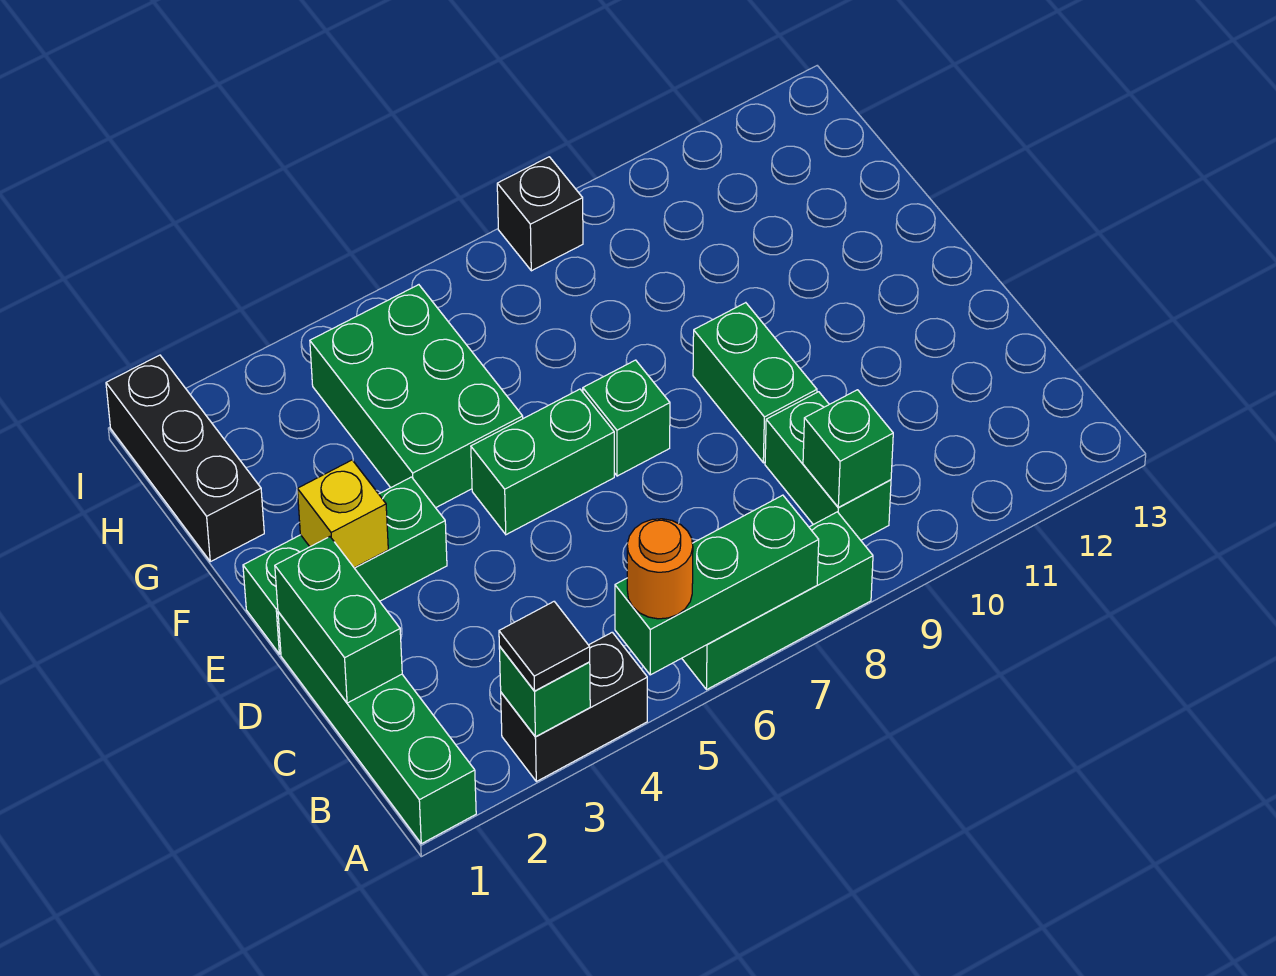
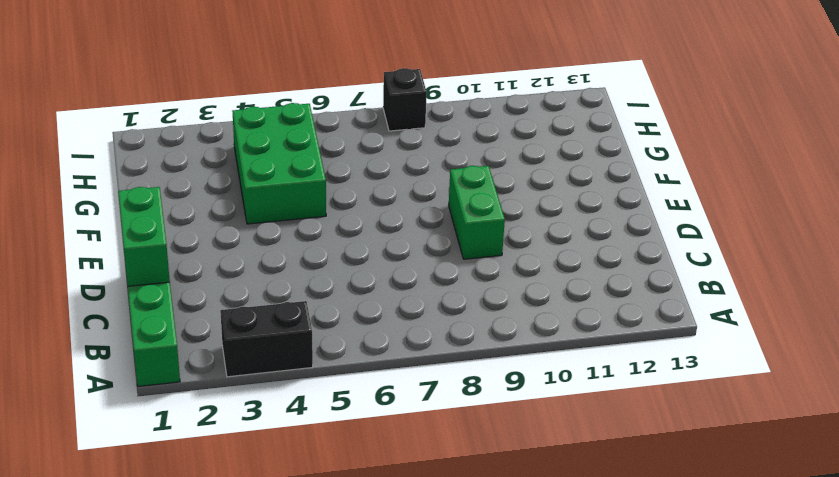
none -> green 1x3 brick [682,512,873,690]
none -> green 1x2 brick [765,392,891,540]
none -> green 1x3 brick [243,477,447,654]

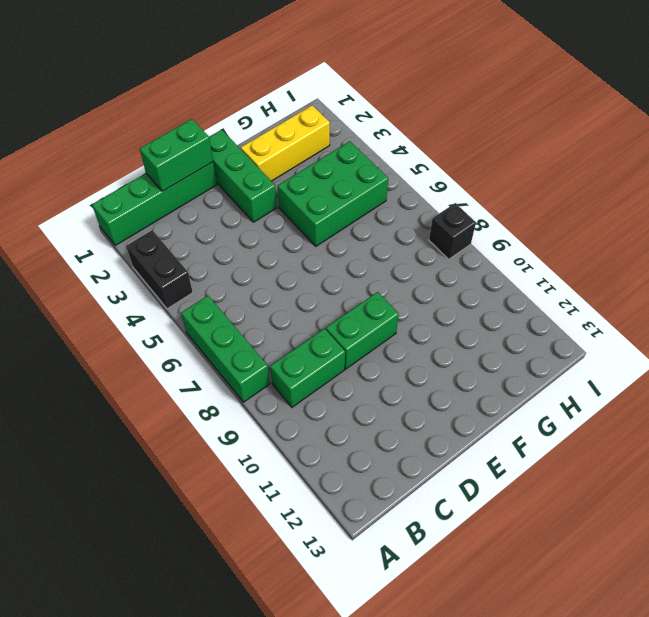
yellow 1x3 brick [241,105,330,181] -> none
none -> green 1x2 brick [471,389,614,535]
none -> green 1x1 brick [583,360,670,476]
none -> black 1x3 brick [106,355,264,562]

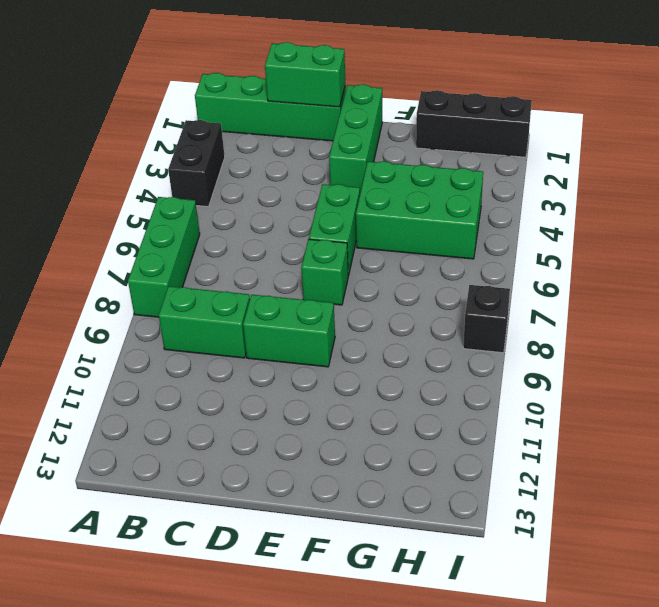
none -> green 1x1 brick [499,646,590,737]
none -> green 1x3 brick [615,495,819,675]
none -> green 1x1 brick [803,390,893,507]

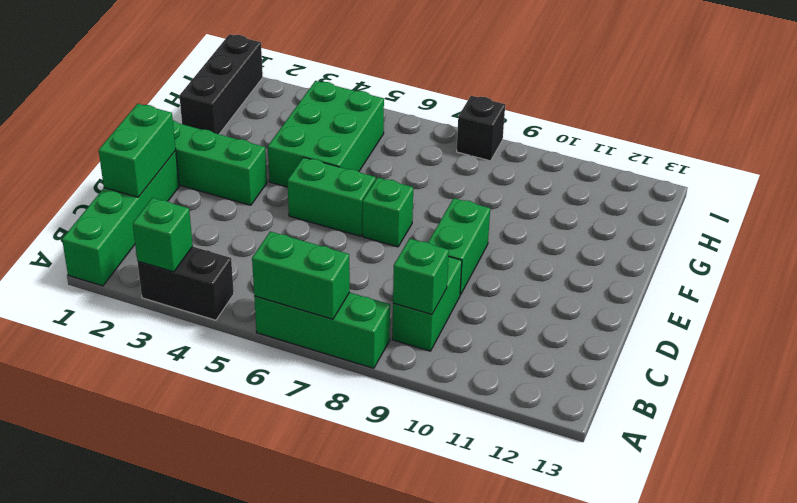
green 1x2 brick [252,231,350,319] -> green 1x3 brick [615,495,819,675]
none -> yellow 1x1 brick [297,460,388,568]
none -> black 1x1 tile [499,602,590,691]
none -> orange 1x1 round brick [627,519,693,619]

